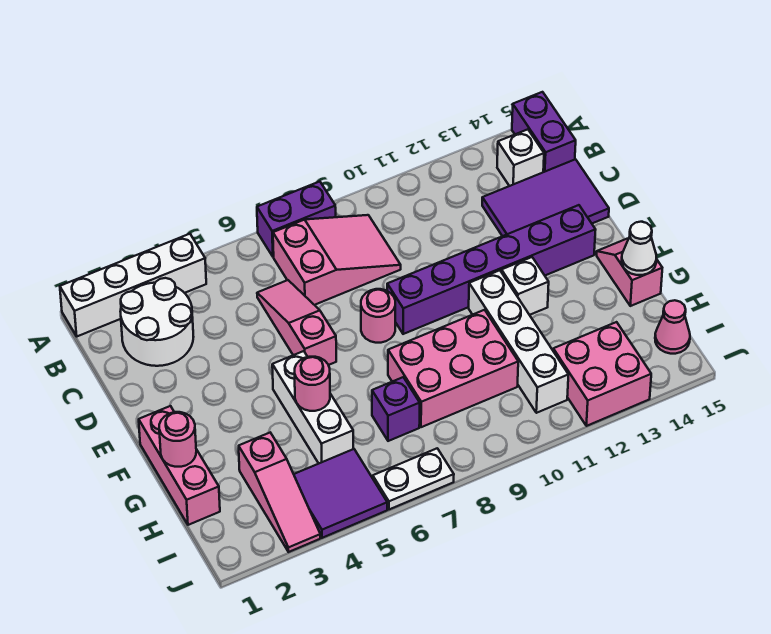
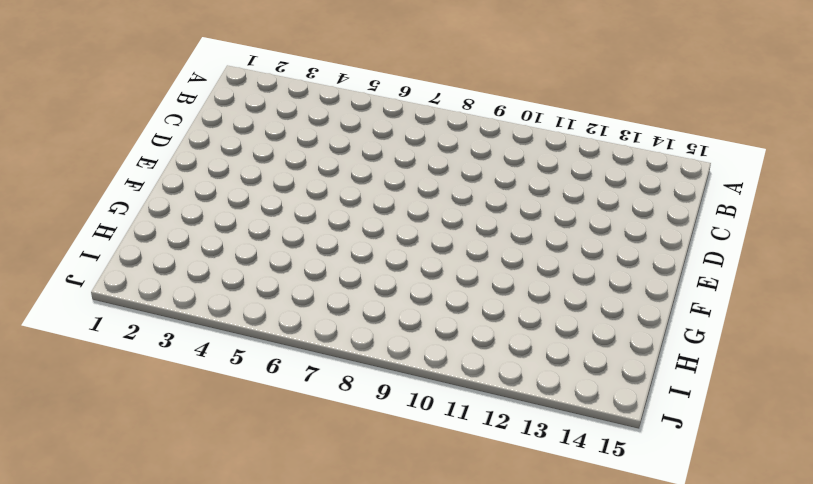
none -> white 1x4 brick [60,234,206,336]
none -> purple 1x2 brick [257,182,336,257]
none -> purple 1x2 brick [512,92,576,172]

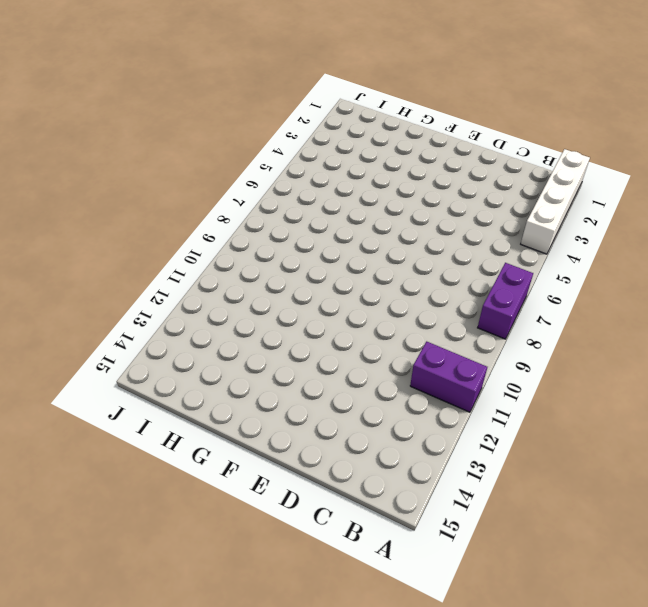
purple 1x2 brick [410,342,487,412] -> purple 1x2 brick moved to [512,92,576,172]
none -> white 2x2 round brick [120,278,193,366]
none -> pink 2x3 slope [273,215,401,305]
none -> white 1x1 brick [497,129,544,186]

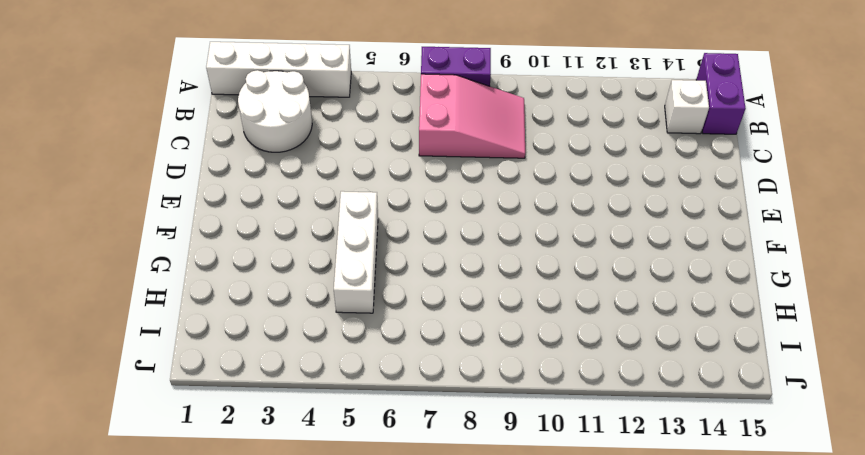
none -> pink 1x3 slope [257,280,336,365]
none -> purple 2x3 tile [482,159,609,236]
none -> pink 1x1 round brick [361,289,395,343]

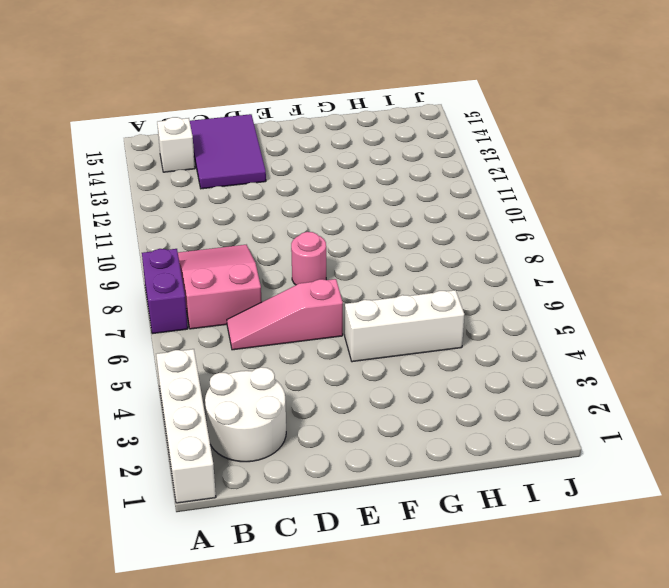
none -> purple 1x2 brick [512,92,576,172]
none -> purple 1x6 brick [387,205,596,334]
none -> pink 1x3 brick [139,406,220,525]

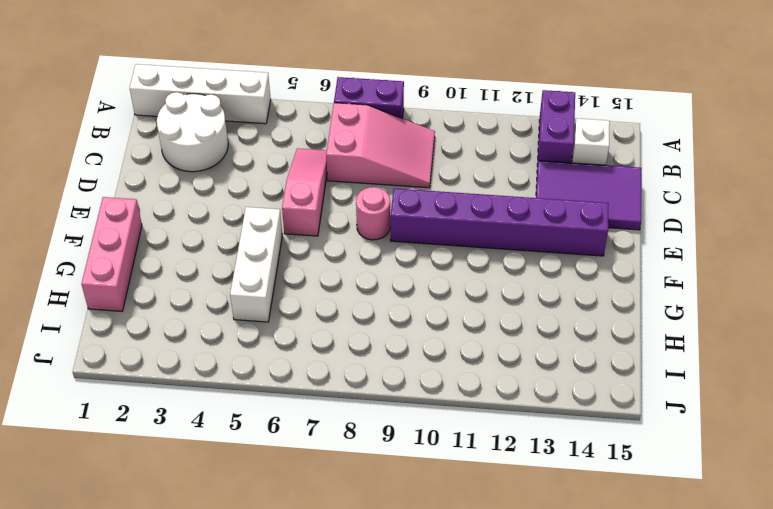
purple 1x2 brick [537,90,575,166] -> purple 1x2 brick moved to [512,92,576,172]
none -> white 1x4 brick [469,270,568,413]
none -> white 1x1 brick [502,257,549,315]
none -> pink 1x2 slope [597,239,662,306]

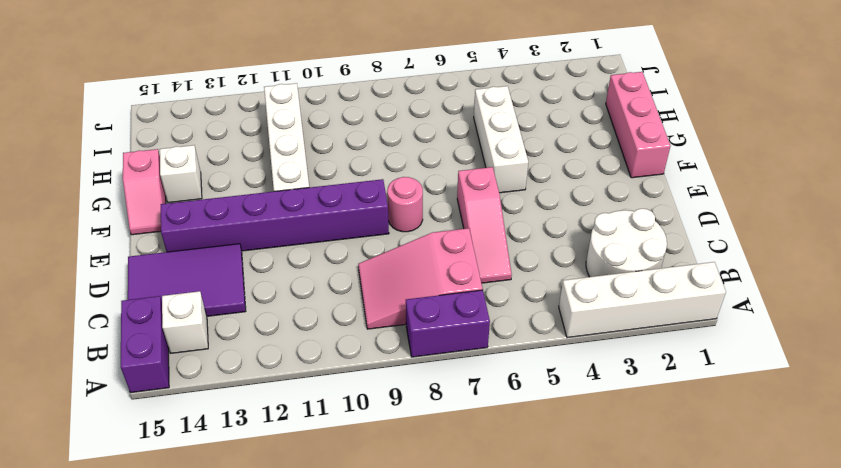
white 1x1 brick [160,145,202,203] -> white 1x1 brick moved to [502,257,549,315]
none -> pink 2x3 brick [388,310,518,427]
none -> pink 1x3 slope [239,433,320,552]
none -> purple 1x1 brick [372,377,420,441]

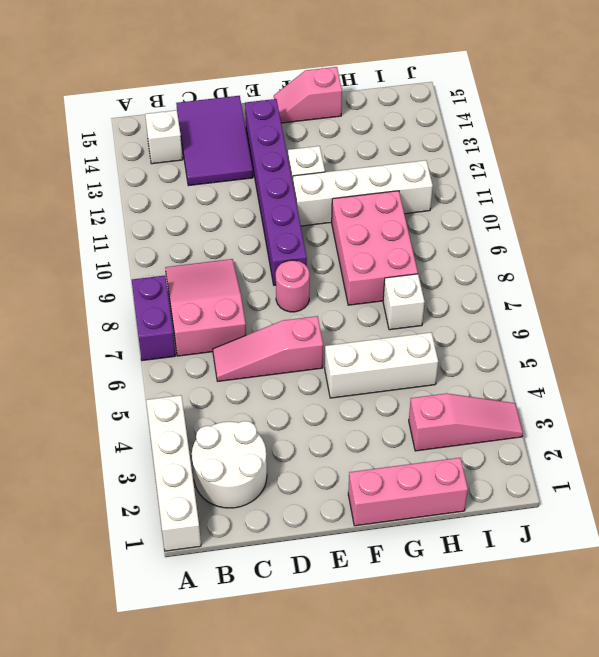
white 1x1 brick [383,274,425,330] -> purple 1x1 brick [372,377,420,441]
none -> purple 1x2 brick [512,92,576,172]
none -> purple 2x2 tile [294,449,387,538]
none -> pink 2x2 brick [553,322,651,426]

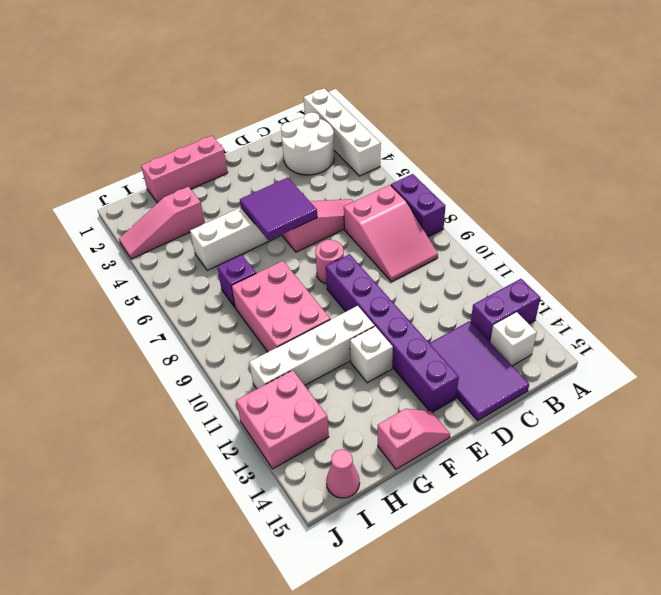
purple 1x2 brick [471,279,540,342] -> purple 1x2 brick moved to [512,92,576,172]
purple 2x2 tile [240,177,317,240] -> purple 2x2 tile moved to [294,449,387,538]
none -> white 1x2 plate [373,448,454,509]
none -> pink 1x1 round brick [159,412,196,467]
none -> pink 1x1 round brick [295,357,330,411]

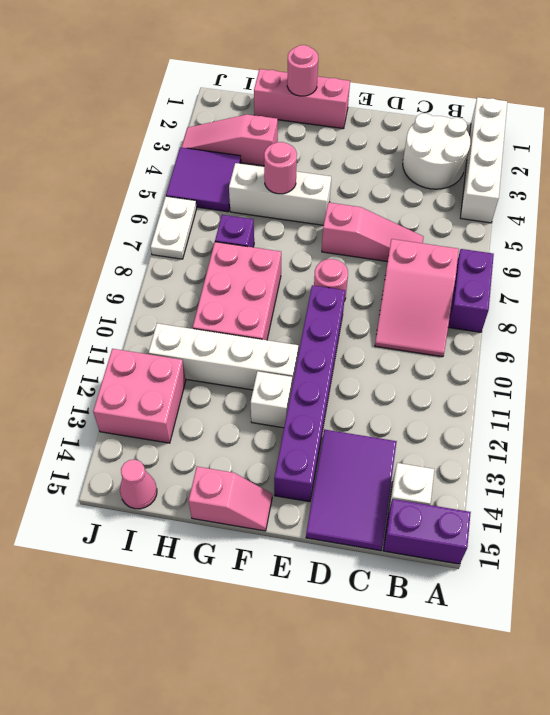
none -> white 1x1 cone [622,222,656,275]

